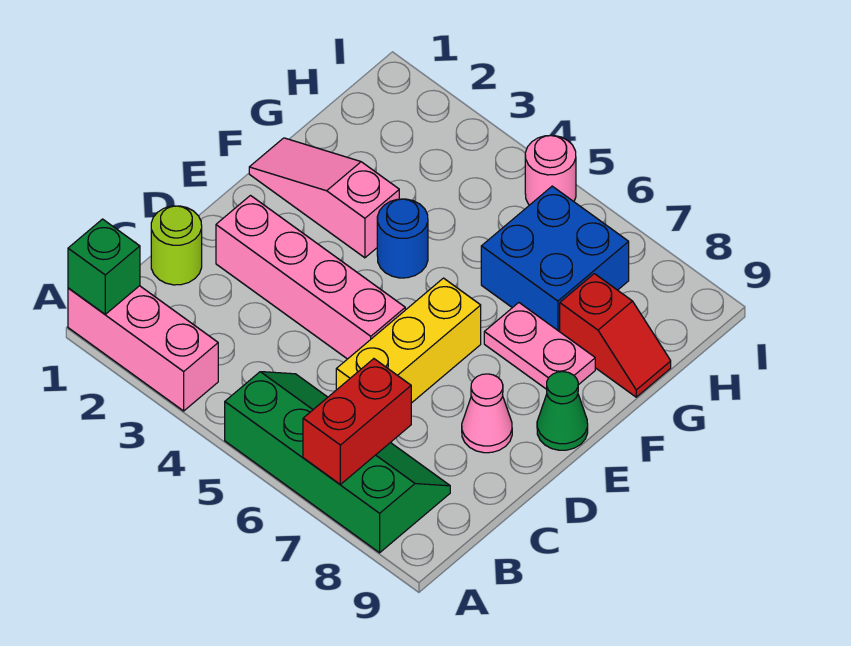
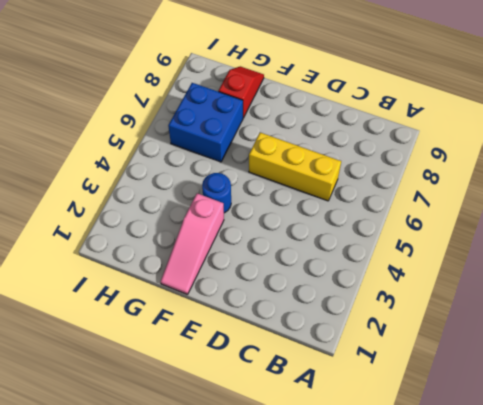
none -> pink 1x3 brick [68,286,218,411]
none -> green 2x4 slope [225,372,450,553]
none -> lime 1x1 round brick [151,206,202,285]

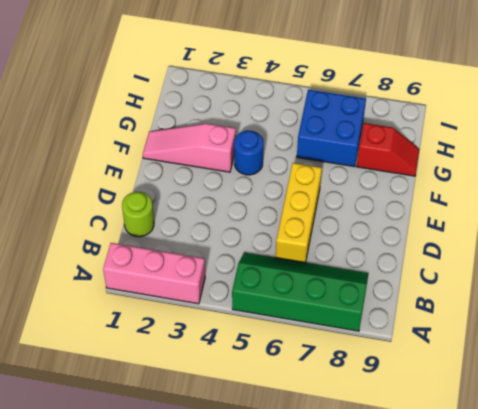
none -> pink 1x4 brick [216,196,405,359]
none -> pink 1x1 cone [462,374,512,453]
none -> green 1x1 cone [537,372,588,450]

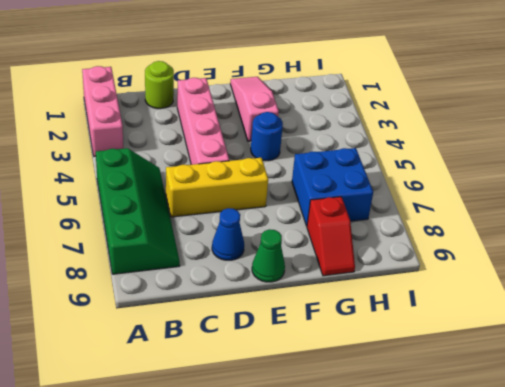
blue 1x1 cone [212,208,244,260] -> pink 1x1 cone [462,374,512,453]
none -> pink 1x2 plate [484,303,595,389]
none -> pink 1x1 round brick [525,135,576,205]
none -> green 1x1 brick [68,219,140,314]

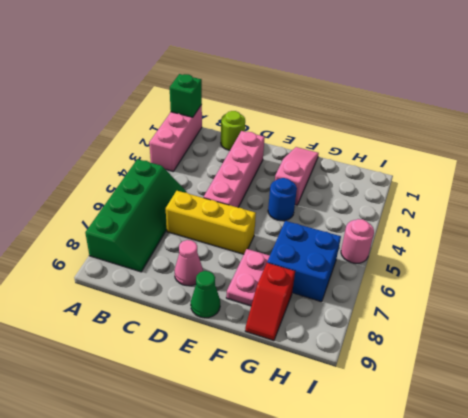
none -> red 1x2 brick [303,359,411,484]

